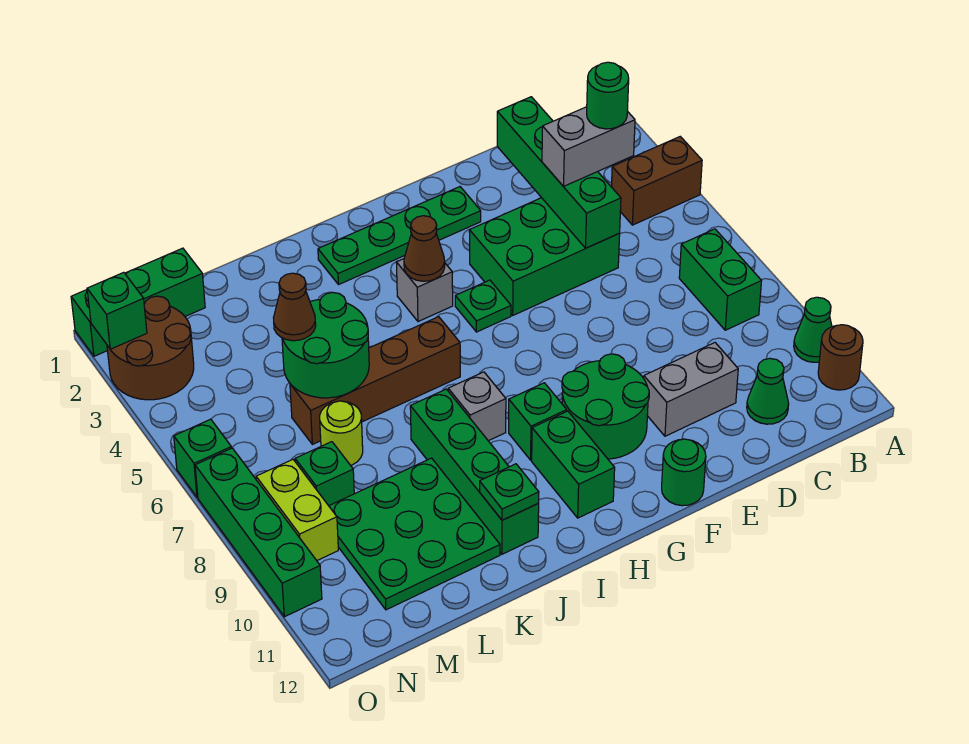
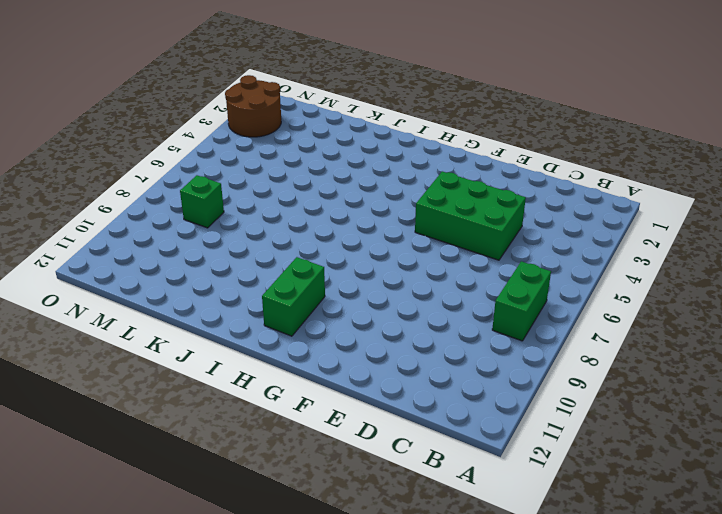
none -> brown 1x2 brick [612,137,702,225]
none -> green 1x1 cone [794,297,832,362]
none -> brown 1x1 round brick [818,325,863,390]
none -> green 1x1 cone [747,358,789,424]

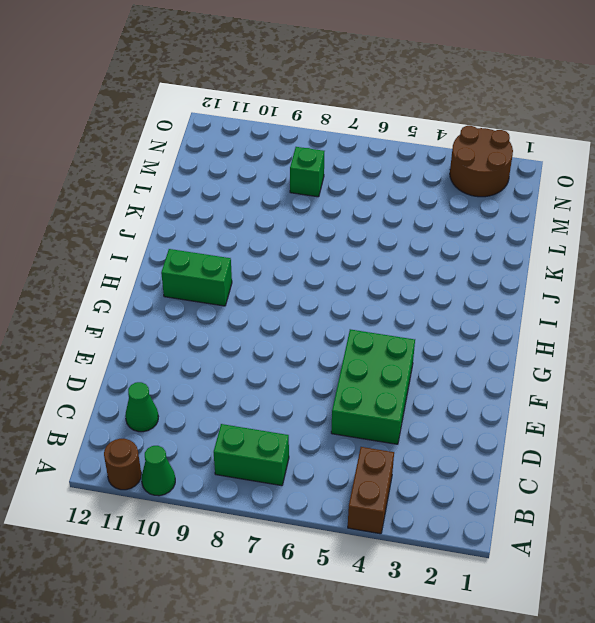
none -> grey 1x2 brick [644,343,738,436]
none -> green 1x4 plate [318,187,481,285]
none -> green 2x2 round brick [562,354,649,459]
none -> green 1x1 round brick [662,439,706,506]

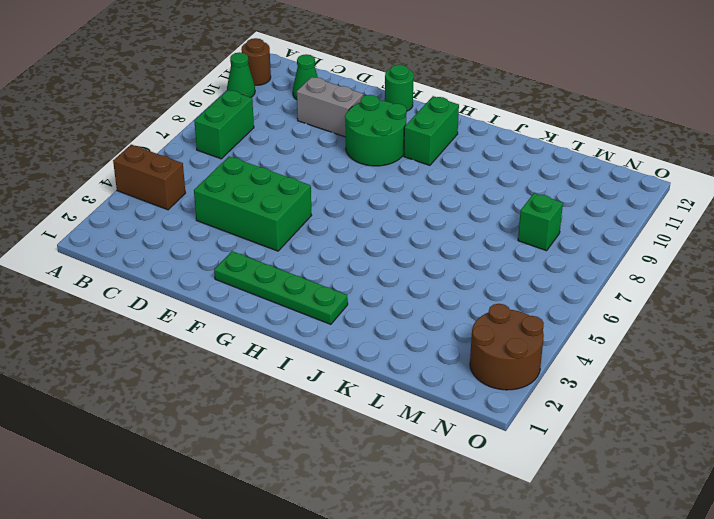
none -> green 1x1 plate [455,280,511,332]
none -> grey 1x1 brick [396,259,453,322]
none -> green 1x1 brick [509,383,567,460]
none -> brown 1x4 brick [290,317,460,444]

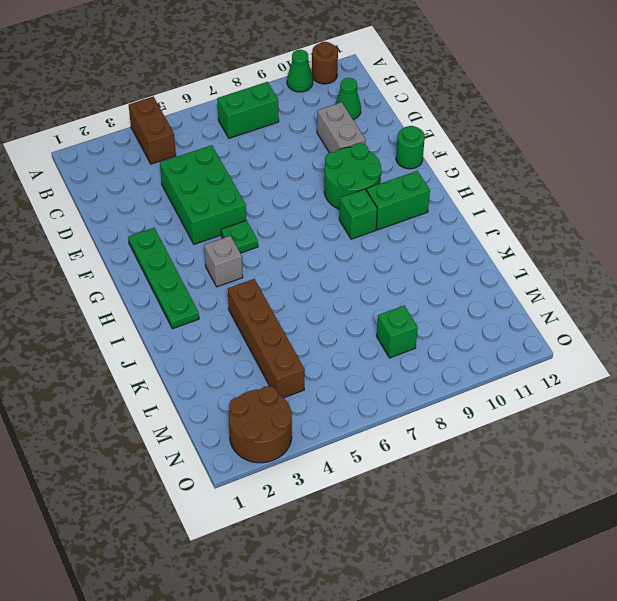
brown 1x4 brick [228,279,305,398] -> brown 1x4 brick moved to [290,317,460,444]
none -> grey 1x1 brick [448,372,506,441]
none -> green 1x4 brick [410,389,539,554]
none -> green 3x3 plate [329,458,500,610]
none -> lime 1x1 round brick [320,401,363,465]

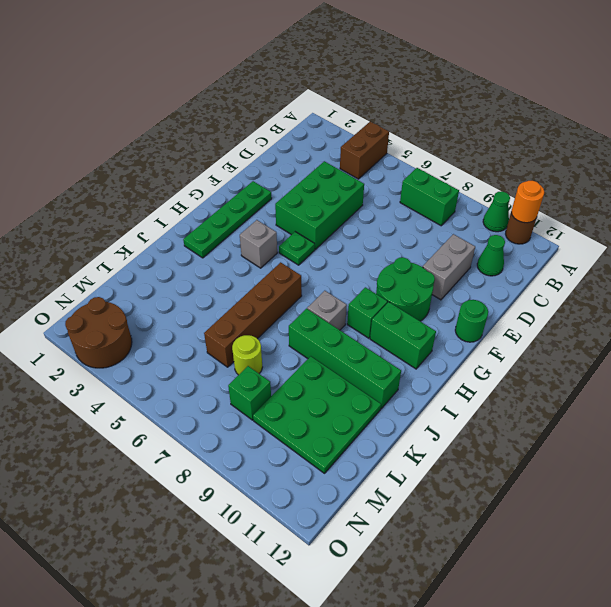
orange 1x1 round brick [511,181,544,223] -> none
none -> green 1x3 brick [71,248,205,356]
none -> lime 1x2 brick [256,460,338,560]
none -> green 1x1 brick [174,419,231,497]
none -> green 1x4 brick [195,448,322,617]

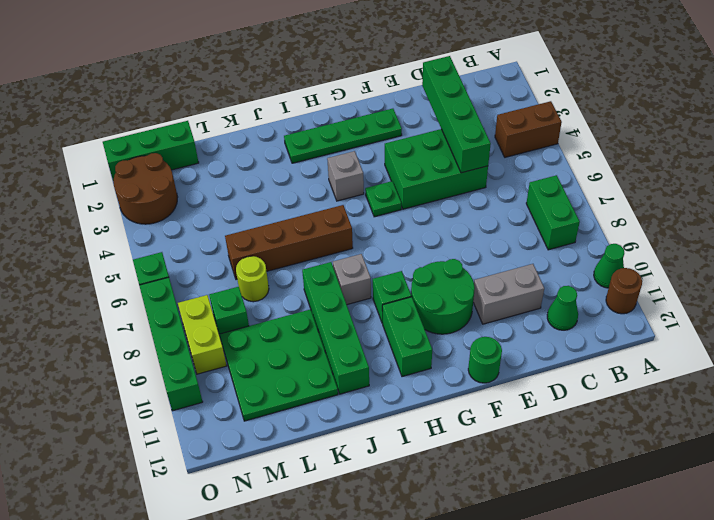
none -> brown 1x1 cone [404,216,445,281]
none -> green 1x1 plate [480,464,539,520]
none -> green 2x2 round brick [282,292,369,398]
none -> green 1x1 brick [87,272,147,349]

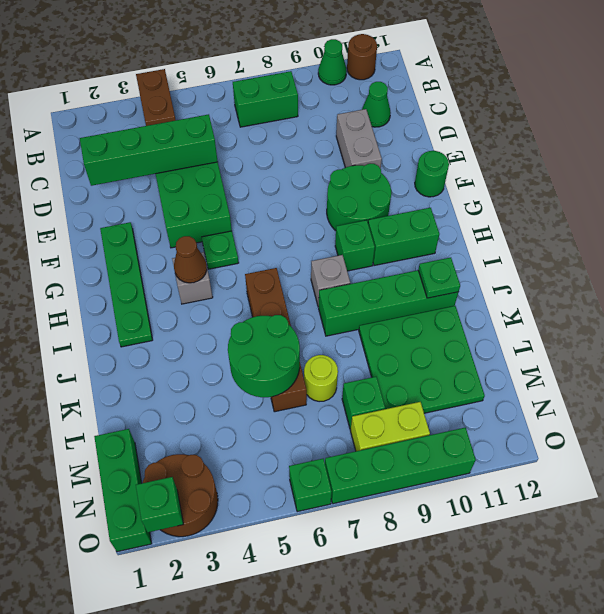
none -> grey 1x2 brick [542,107,635,186]
none -> brown 1x1 cone [274,273,316,341]
none -> green 1x1 round brick [587,62,629,129]

